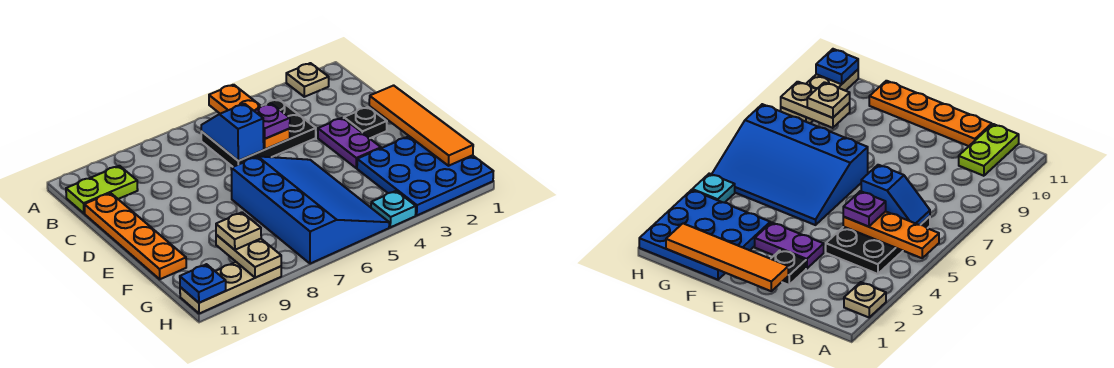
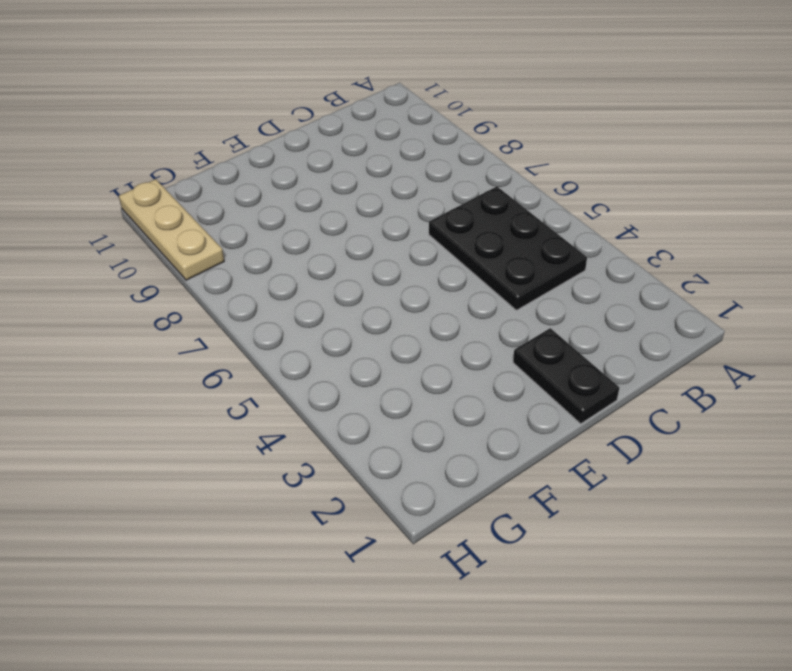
black 1x2 plate [513,328,619,424] -> black 1x1 plate [344,107,387,138]
none -> tan 1x1 plate [286,63,329,97]
none -> lime 1x2 plate [66,166,138,213]
none -> orange 1x4 plate [84,193,186,279]

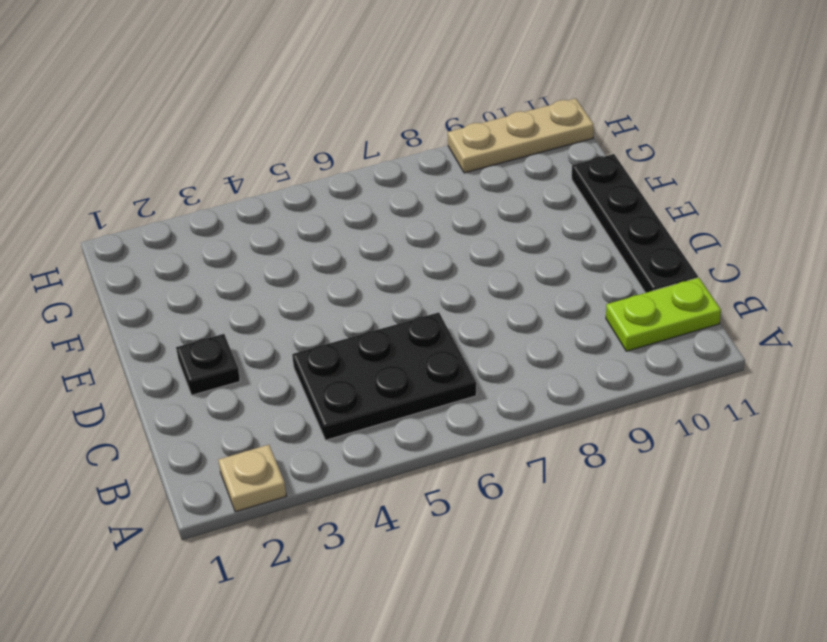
black 1x4 plate [572,154,698,293] -> orange 1x4 plate [84,193,186,279]
none -> purple 1x2 plate [318,118,381,168]
none -> blue 3x4 slope [231,156,389,264]
none -> blue 3x3 plate [357,136,493,215]

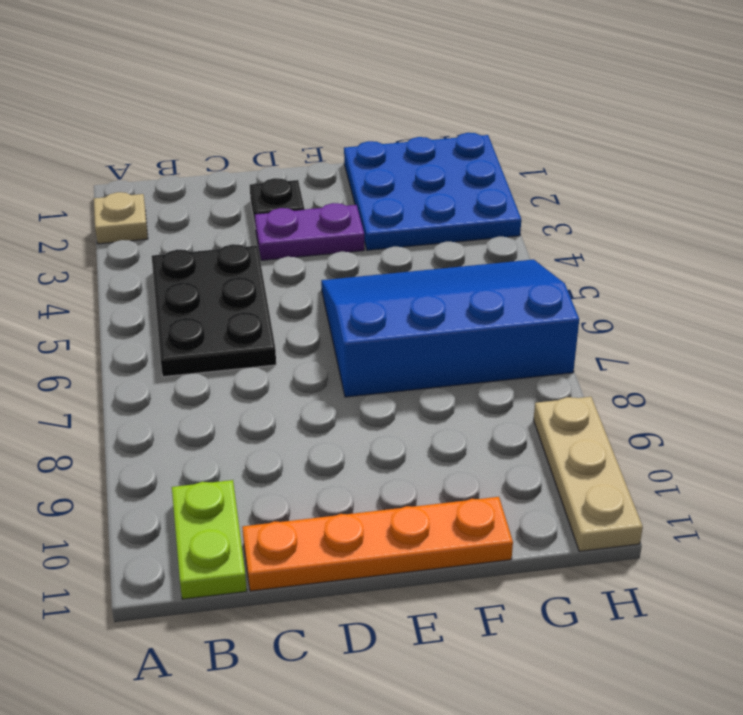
none -> cyan 1x1 plate [371,191,416,227]
none -> orange 1x3 plate [209,85,290,149]
none -> blue 1x2 slope [201,104,264,161]

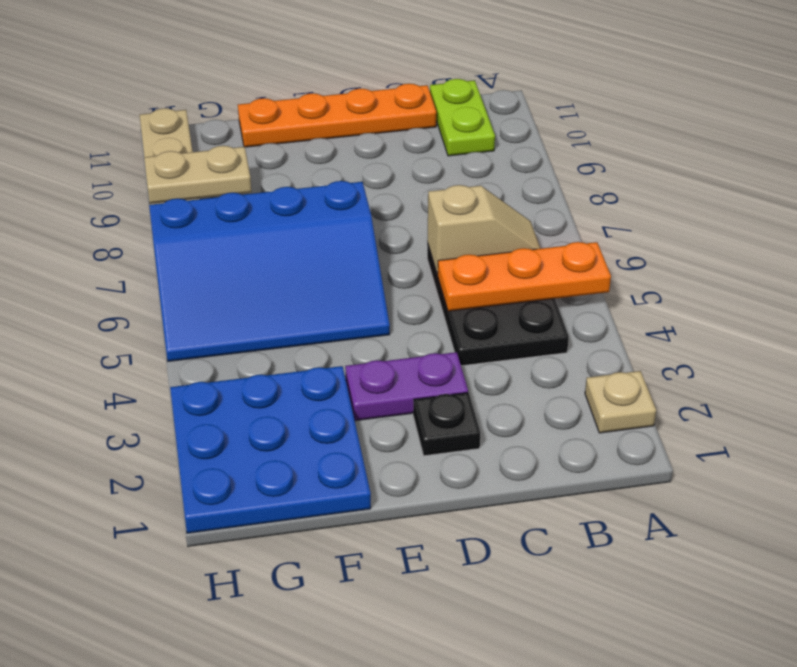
tan 1x2 slope [427,185,541,275] -> blue 1x2 slope [201,104,264,161]
none -> cyan 1x1 plate [371,191,416,227]
none -> orange 1x4 tile [369,85,473,166]
none -> blue 1x1 plate [180,264,226,303]

